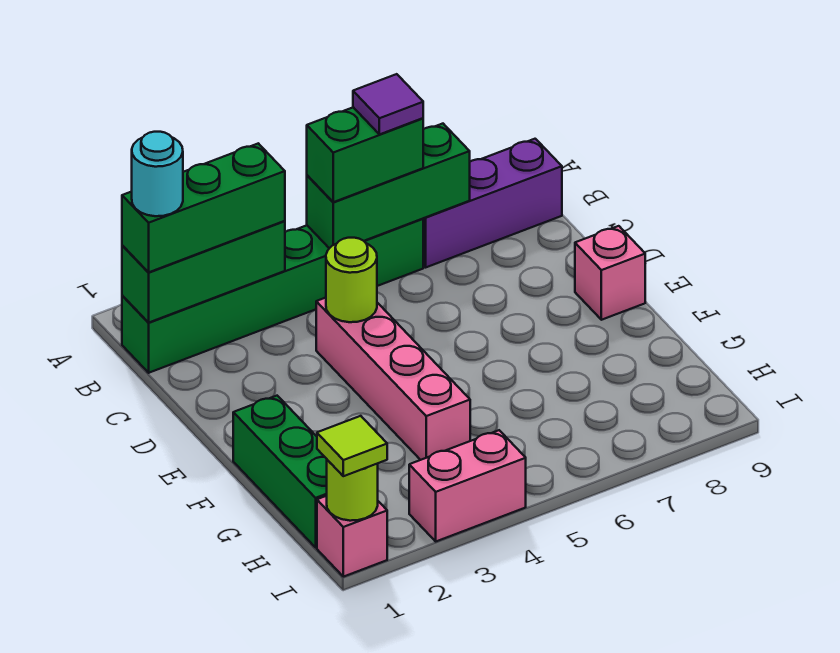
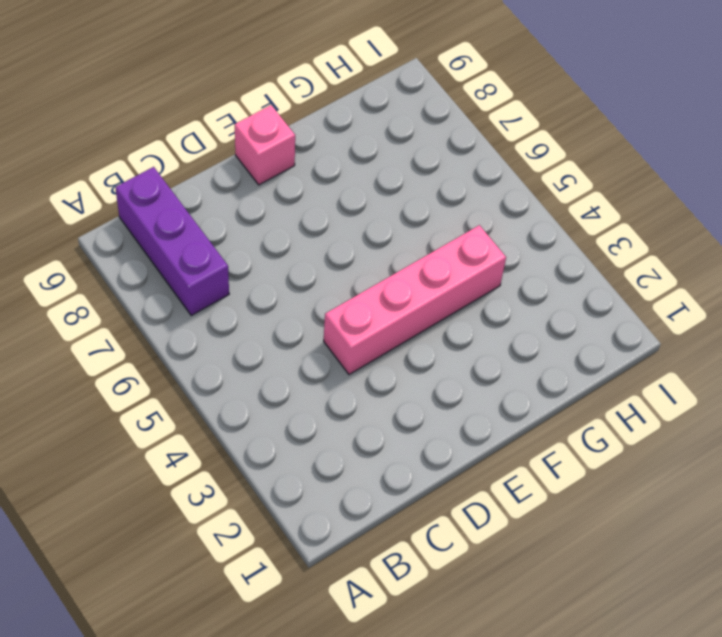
none -> green 1x6 brick [122,219,423,373]
none -> green 1x3 brick [233,396,327,547]
none -> pink 1x1 brick [317,496,387,577]

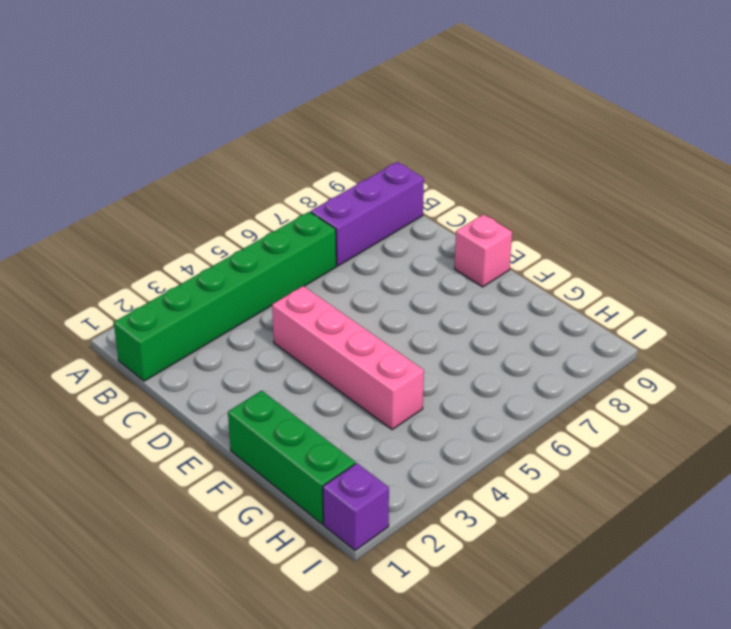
purple 1x1 brick [323,463,389,551] -> pink 1x1 brick [317,496,387,577]
none -> pink 1x2 brick [409,430,526,541]
none -> green 1x3 brick [122,221,285,322]
none -> green 1x3 brick [307,124,470,248]

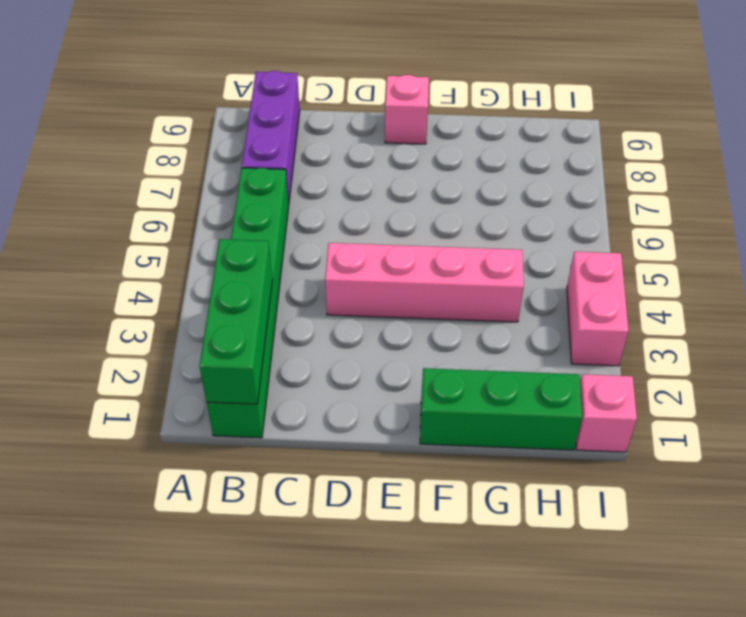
none -> green 1x3 brick [307,124,470,248]
none -> lime 1x1 round brick [326,238,377,322]
none -> lime 1x1 round brick [327,460,378,521]

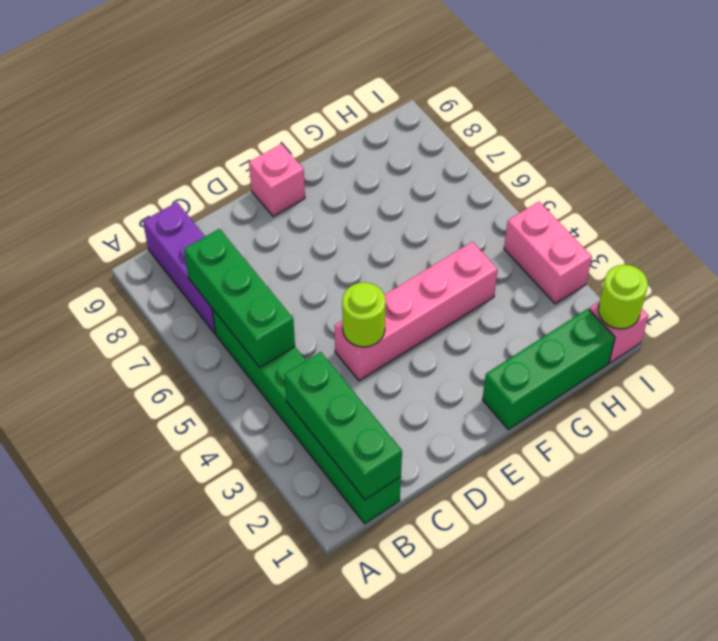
none -> green 1x3 brick [122,143,285,272]
none -> green 1x2 brick [307,107,423,202]
none -> lime 1x1 tile [317,416,387,476]

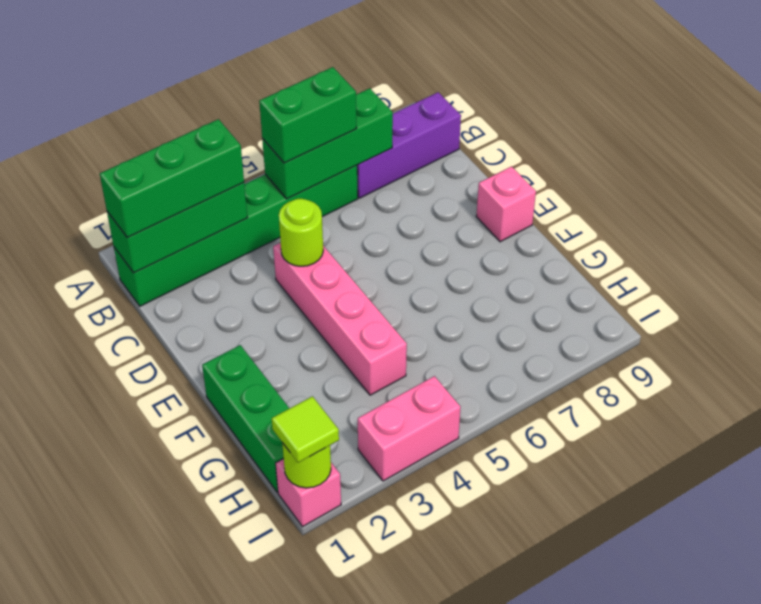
none -> cyan 1x1 round brick [132,132,183,216]
none -> purple 1x1 tile [353,74,423,134]

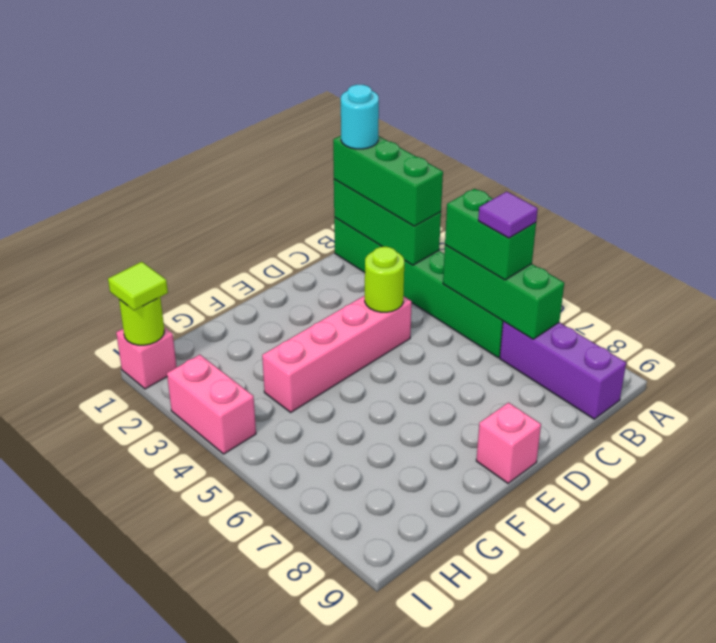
none -> green 1x3 brick [233,396,327,547]

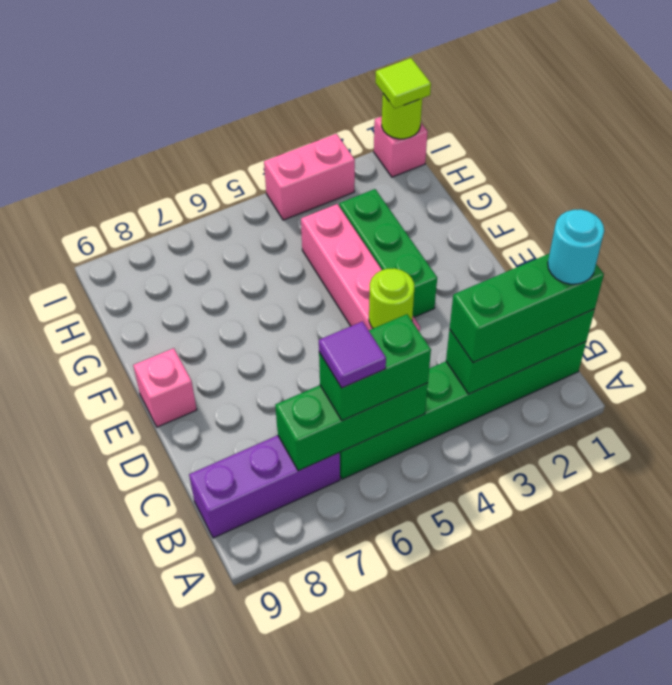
green 1x3 brick [339,189,437,317] -> green 1x3 brick moved to [233,396,327,547]

